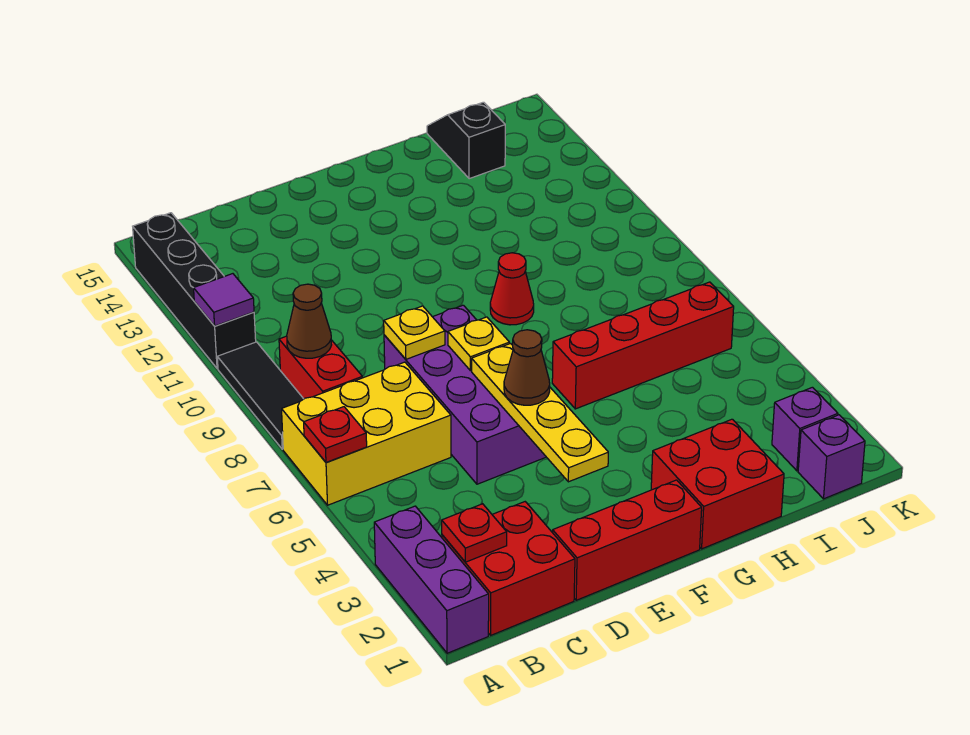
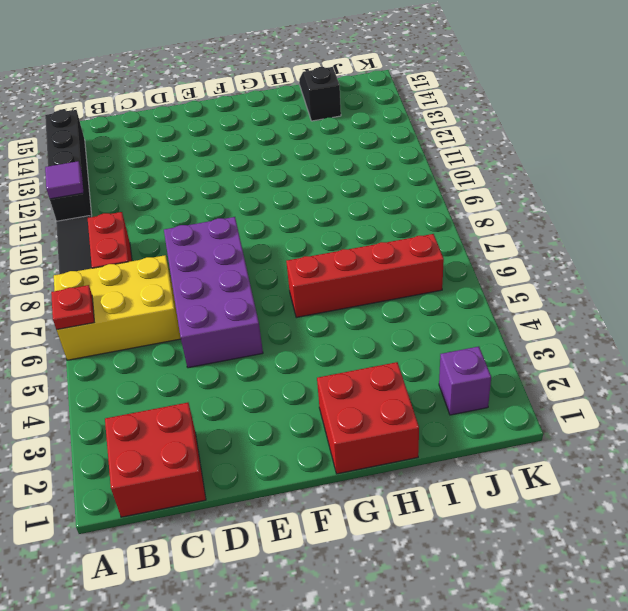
none -> purple 1x3 brick [374,506,489,653]
none -> red 1x3 brick [553,480,702,600]
none -> red 1x1 cone [490,253,534,325]

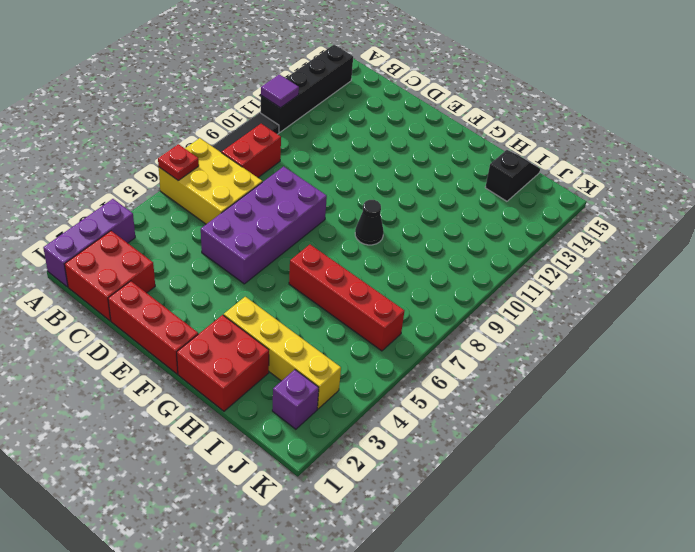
yellow 1x4 brick [224,297,341,409] -> none
black 1x1 cone [355,200,384,245] -> red 1x1 cone [490,253,534,325]
none -> purple 1x1 brick [798,415,865,499]
none -> red 1x1 plate [442,504,507,562]
none -> brown 1x1 cone [287,284,331,358]

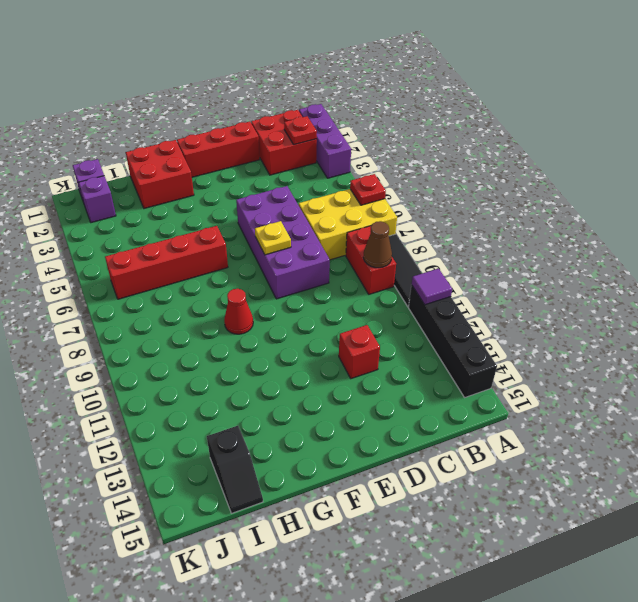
red 1x1 brick [339,325,380,379] -> none
none -> yellow 1x1 plate [384,306,445,359]
none -> yellow 1x4 plate [472,344,608,482]
none -> brown 1x1 cone [504,330,550,405]

